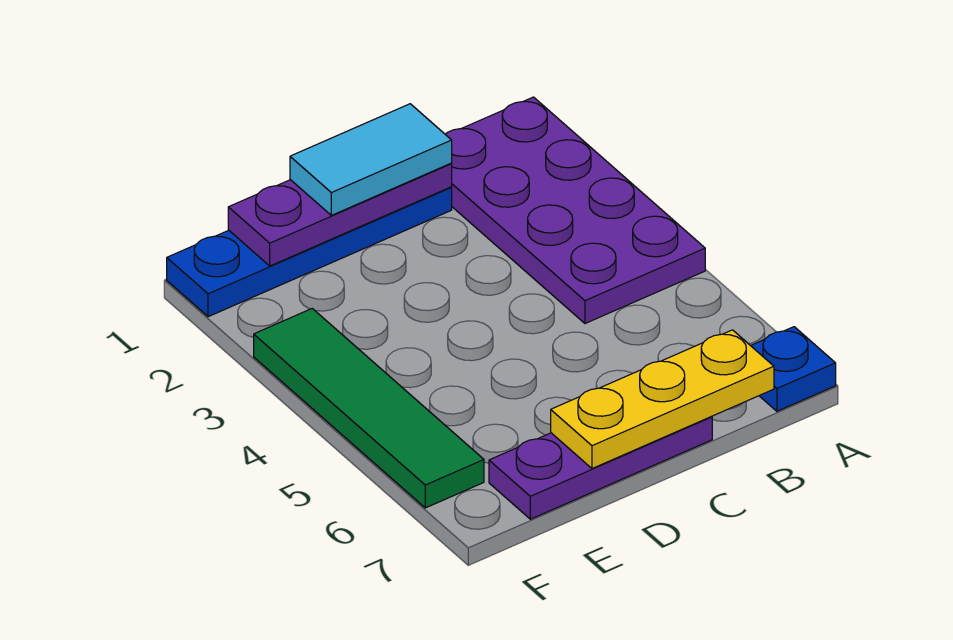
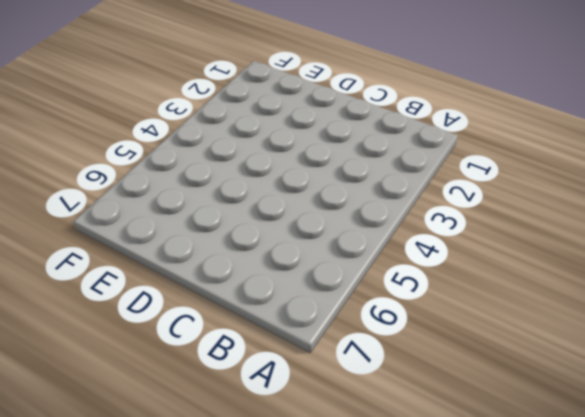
none -> purple 2x4 plate [445,97,705,323]
none -> blue 1x1 plate [751,327,836,411]

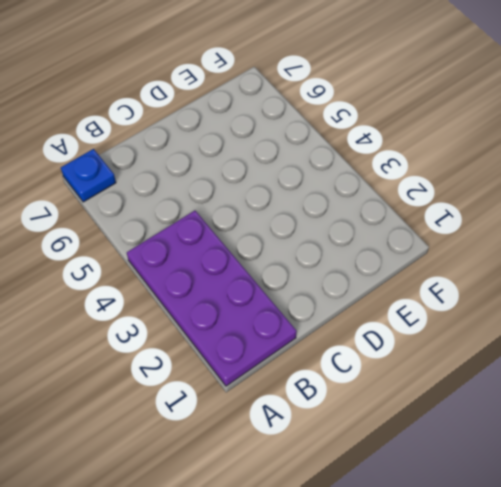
none -> blue 1x4 plate [167,187,452,317]
none -> purple 1x3 plate [489,416,712,519]

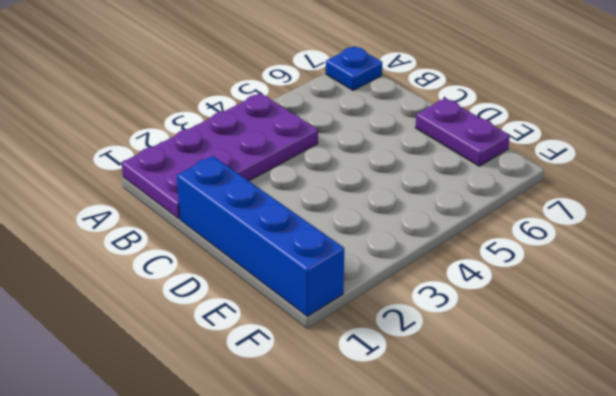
blue 1x4 brick [177,156,344,316] -> blue 1x4 plate [167,187,452,317]
purple 1x2 plate [416,98,510,166] -> purple 1x3 plate [489,416,712,519]
none -> green 1x4 tile [254,309,484,508]
none -> yellow 1x3 plate [551,330,774,469]

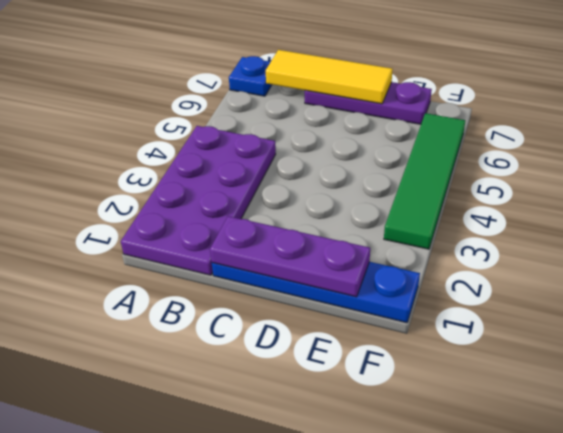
yellow 1x3 tile [266,50,393,104] -> yellow 1x3 plate [551,330,774,469]
none -> cyan 1x2 tile [290,104,452,215]

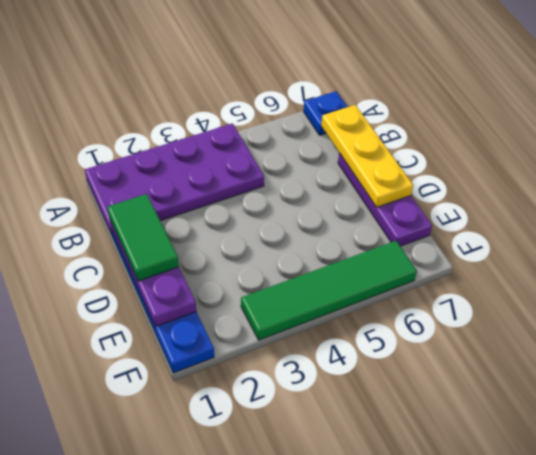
green 1x2 tile [108,194,179,281] -> cyan 1x2 tile [290,104,452,215]

